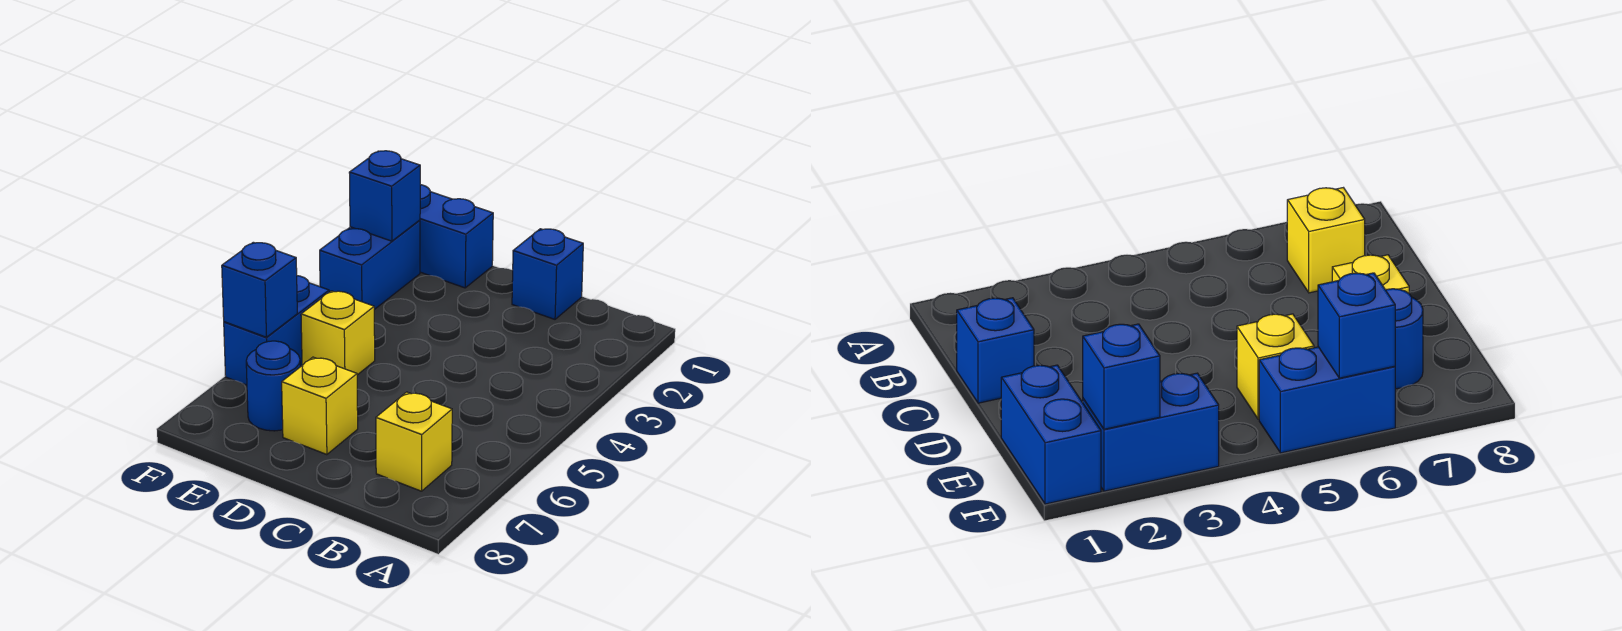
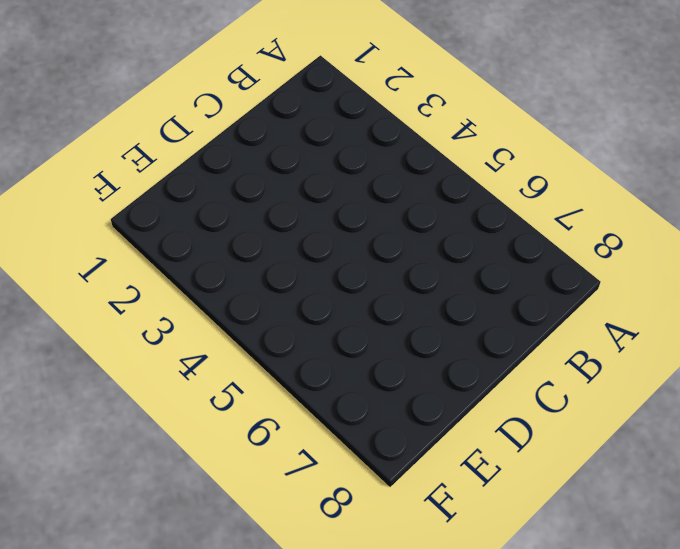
none -> yellow 1x1 brick [376,392,452,491]
none -> blue 1x1 brick [512,229,583,319]

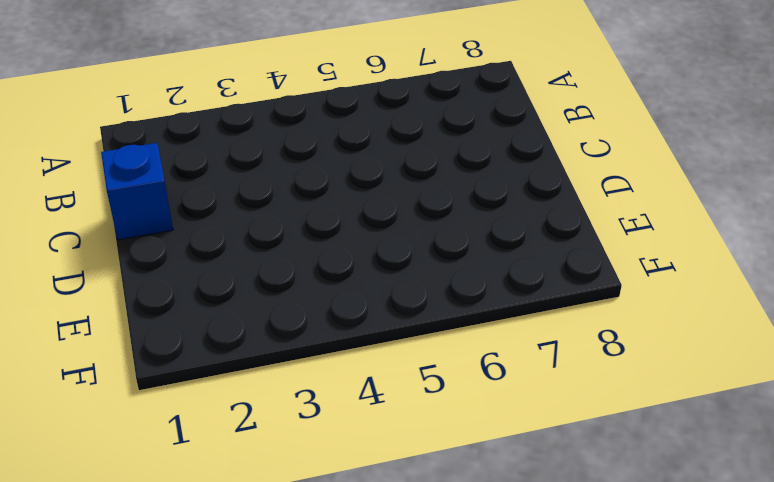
none -> yellow 1x1 brick [376,392,452,491]
none -> yellow 1x1 brick [282,357,358,455]

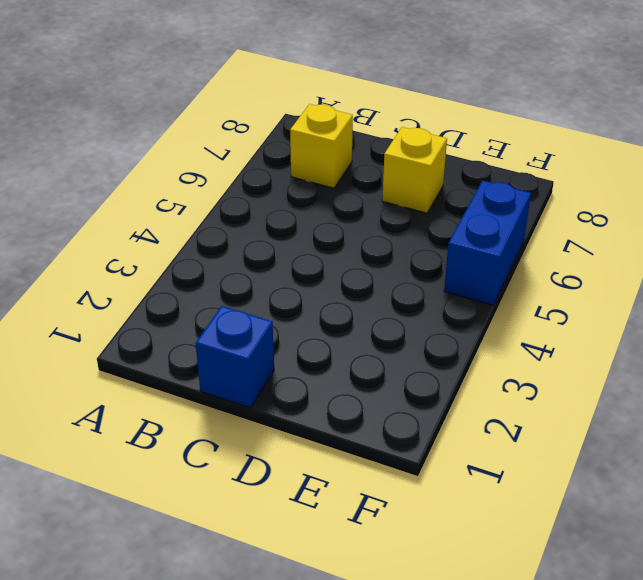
none -> blue 1x2 brick [420,185,493,288]
none -> yellow 1x1 brick [301,291,375,375]

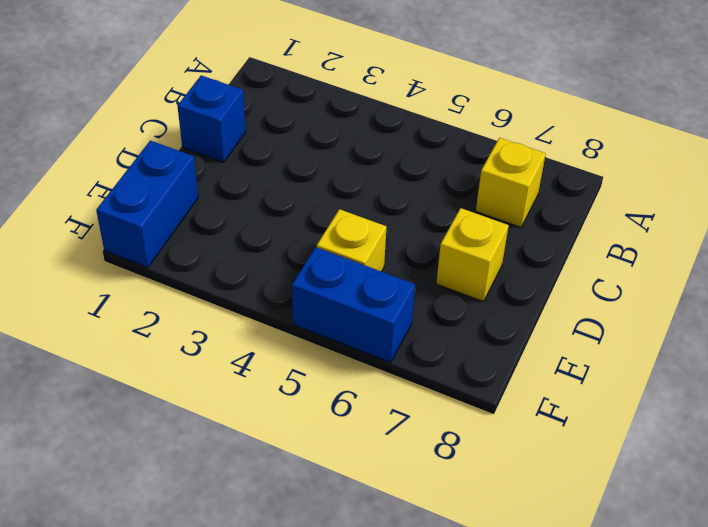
none -> blue 1x1 round brick [246,341,300,431]
none -> blue 1x2 brick [320,220,420,310]

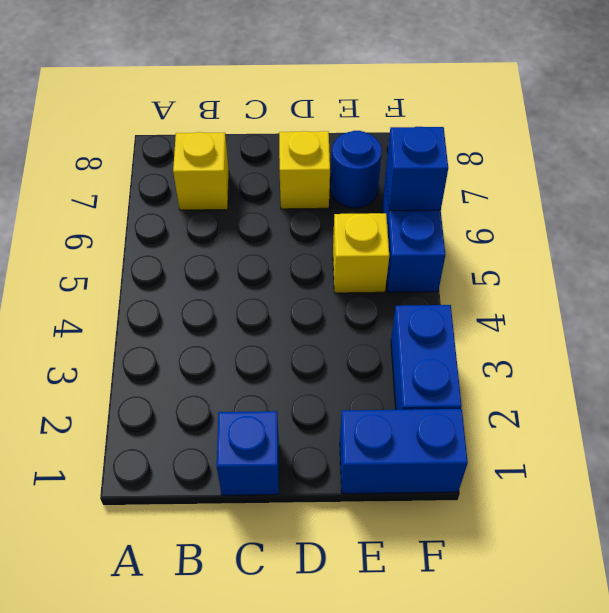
none -> blue 1x1 brick [349,151,420,241]

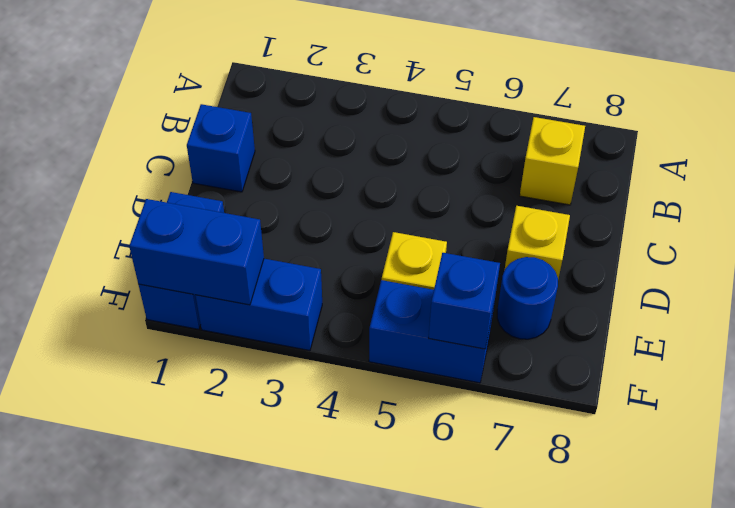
blue 1x2 brick [129,199,264,305] -> blue 1x1 brick [349,151,420,241]

